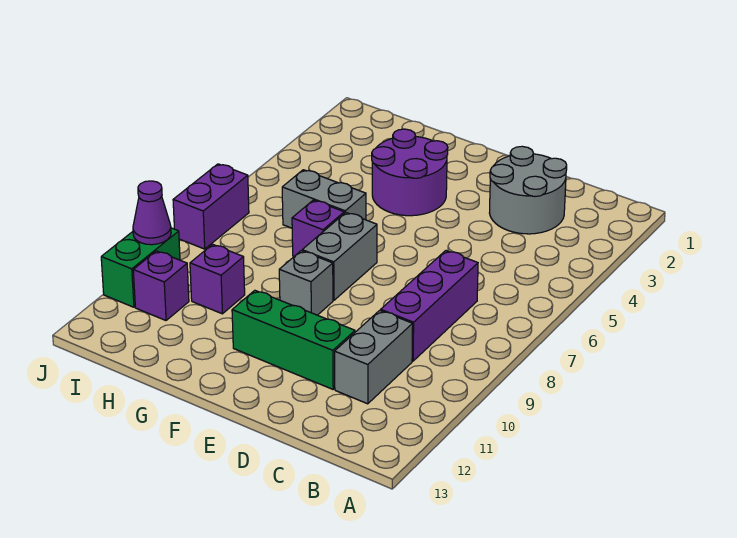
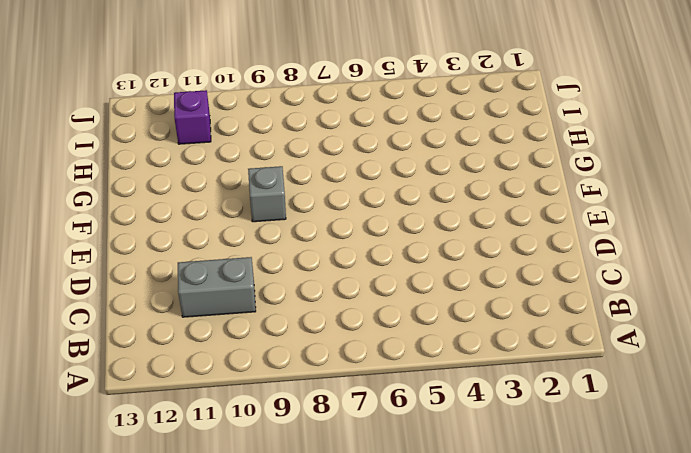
none -> grey 2x2 round brick [490,146,567,234]
none -> purple 1x3 brick [381,251,478,361]
none -> green 1x3 brick [232,290,355,389]

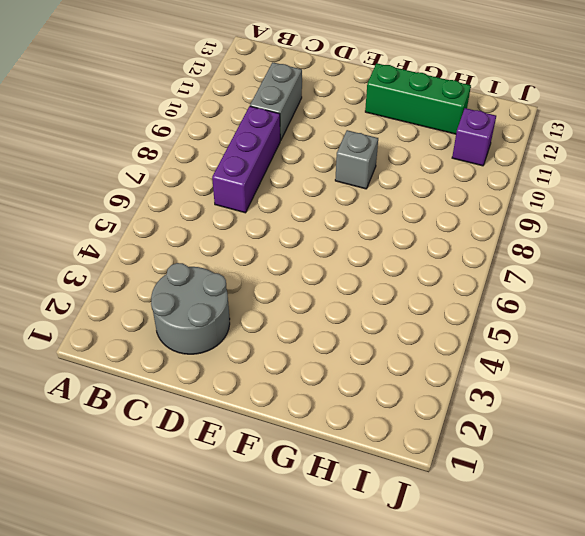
green 1x3 brick [365,63,471,134] -> green 1x3 brick moved to [232,290,355,389]
none -> purple 2x2 round brick [372,129,448,216]
none -> grey 1x2 brick [302,213,377,300]
none -> grey 1x2 brick [282,170,366,228]

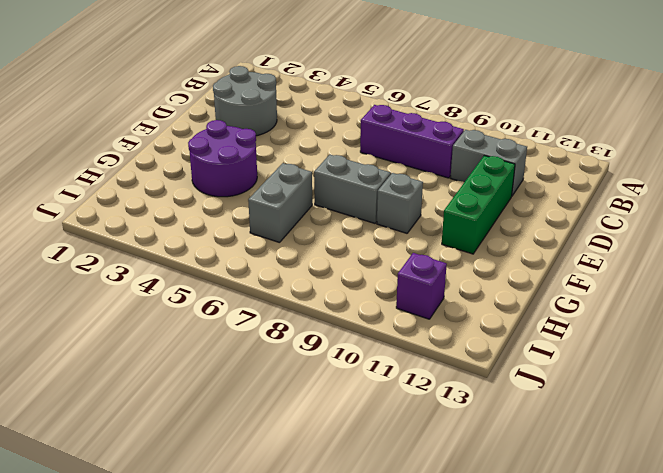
none -> purple 1x1 brick [292,200,344,256]
none -> purple 1x1 brick [190,244,245,314]
none -> purple 1x2 brick [173,164,249,249]

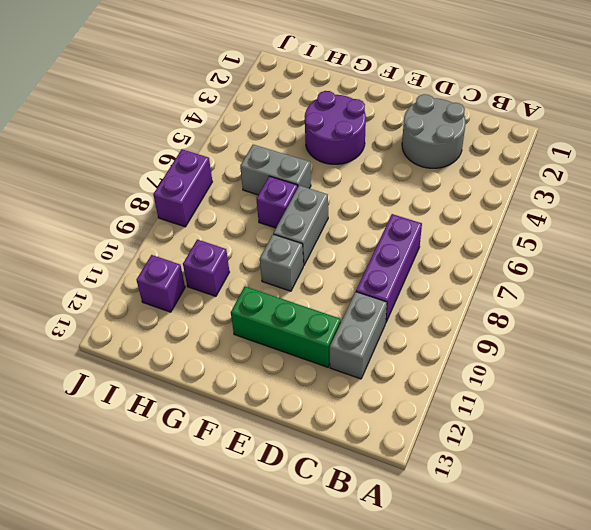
none -> green 1x2 brick [101,228,180,307]
none -> purple 1x1 cone [133,181,171,245]

